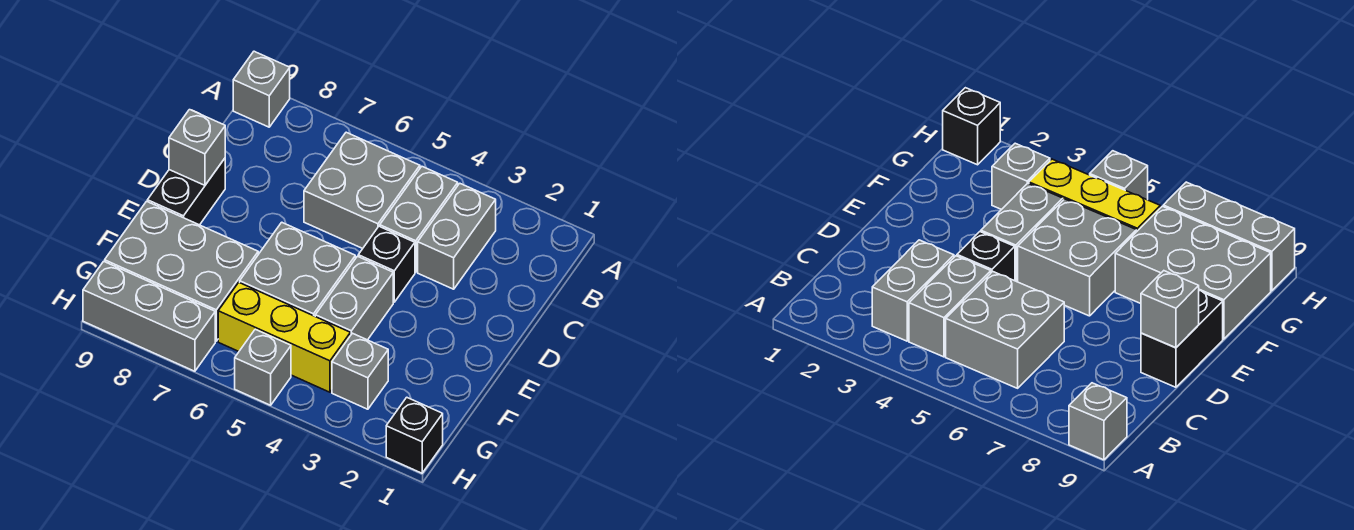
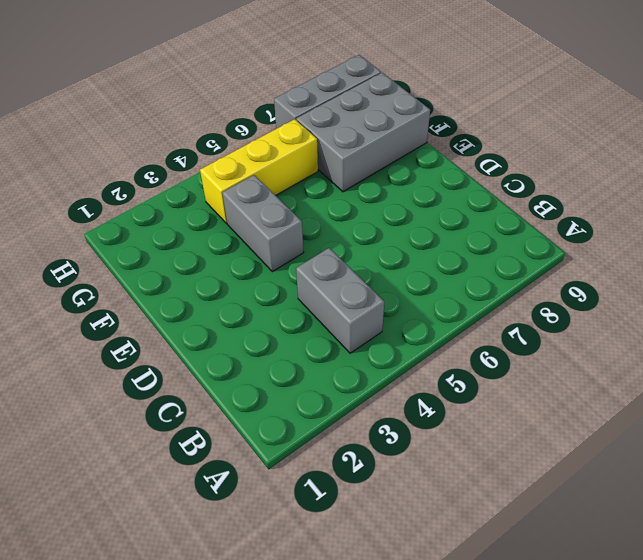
none -> grey 1x1 brick [233,51,290,127]
none -> grey 1x2 brick [418,183,496,289]
none -> grey 2x2 brick [304,132,420,249]

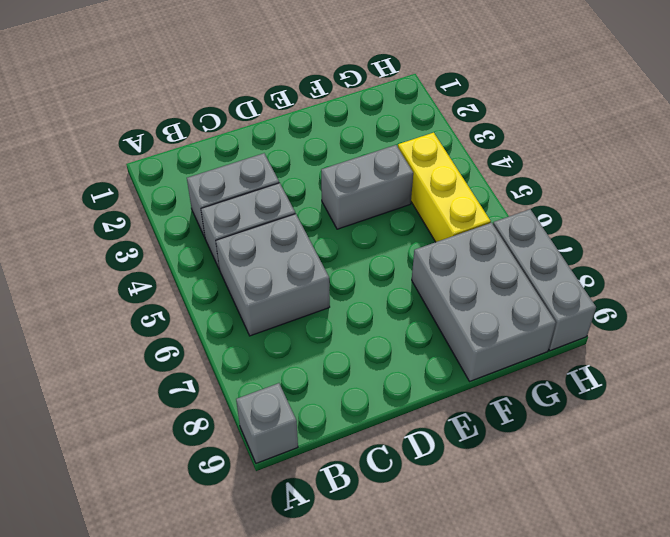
none -> black 1x1 brick [358,226,415,302]
none -> black 1x2 brick [147,158,225,225]
none -> grey 2x2 brick [240,222,355,316]

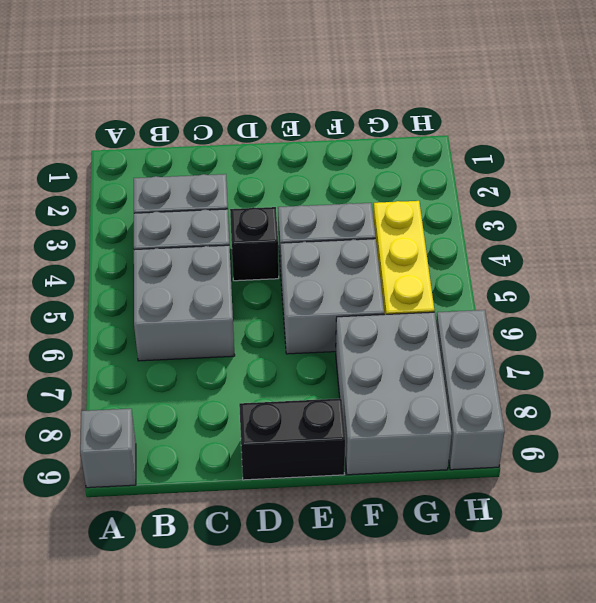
none -> grey 1x1 brick [332,333,388,409]
none -> black 1x1 brick [386,397,443,473]
none -> grey 1x1 brick [235,329,291,405]

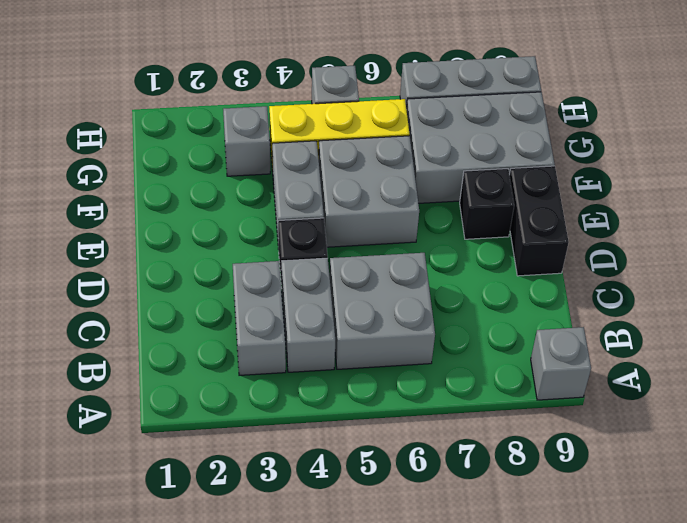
black 1x1 brick [460,169,514,239] -> black 1x1 brick moved to [386,397,443,473]
none -> grey 1x1 brick [169,110,225,185]

